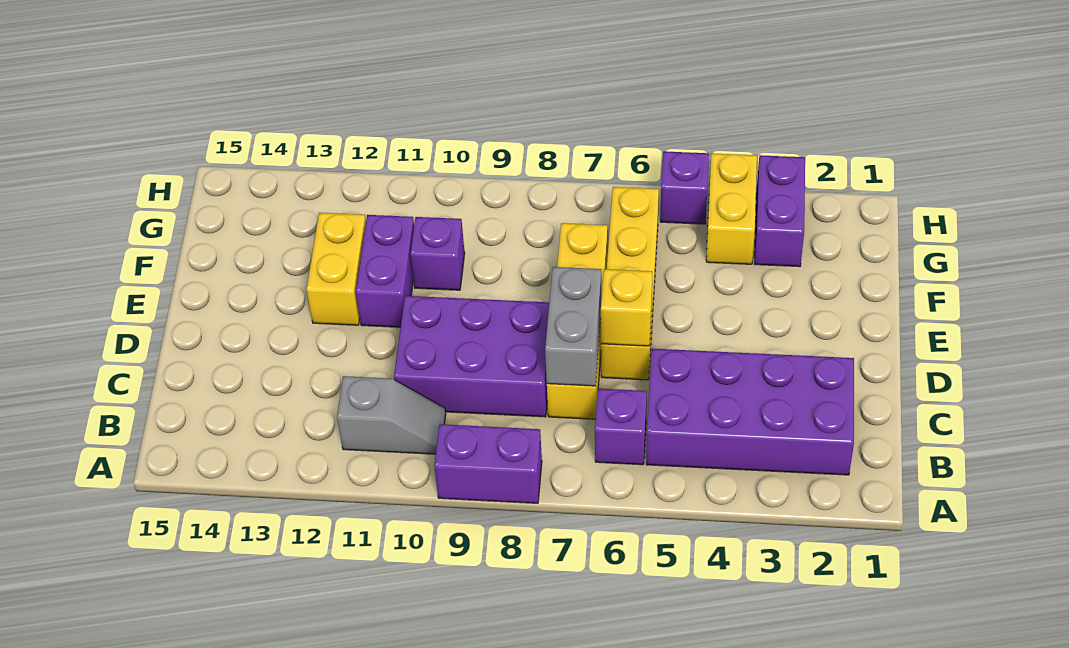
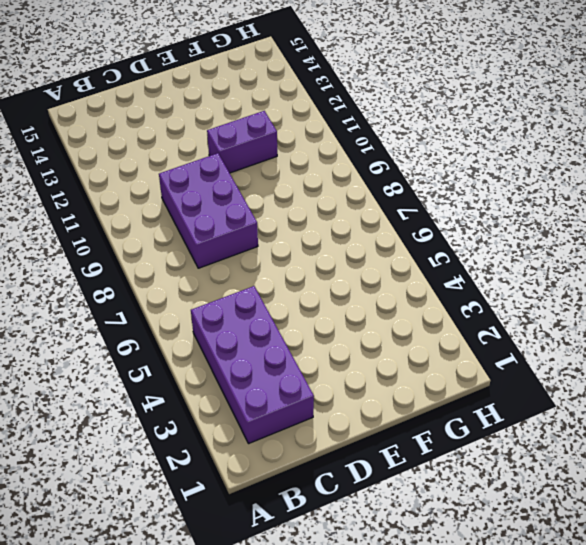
none -> purple 1x2 brick [434,424,542,503]
none -> purple 1x1 brick [595,389,647,465]
none -> grey 1x2 slope [337,376,446,454]

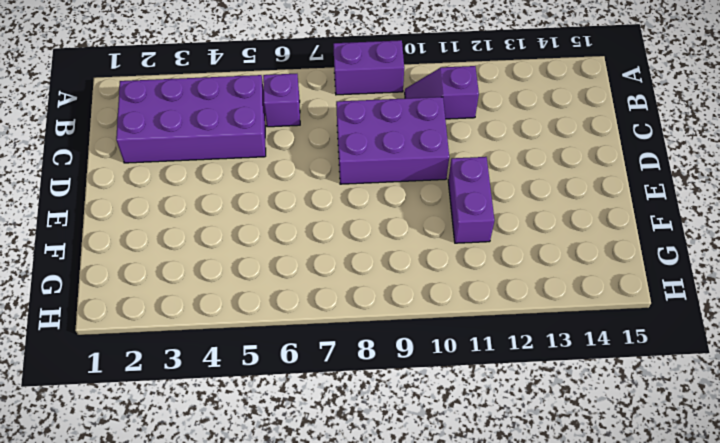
purple 1x2 slope [405,66,479,119] -> grey 1x2 slope [337,376,446,454]
none -> yellow 1x4 brick [547,223,608,419]
none -> yellow 1x4 brick [601,187,659,380]
none -> yellow 1x2 brick [306,213,366,325]

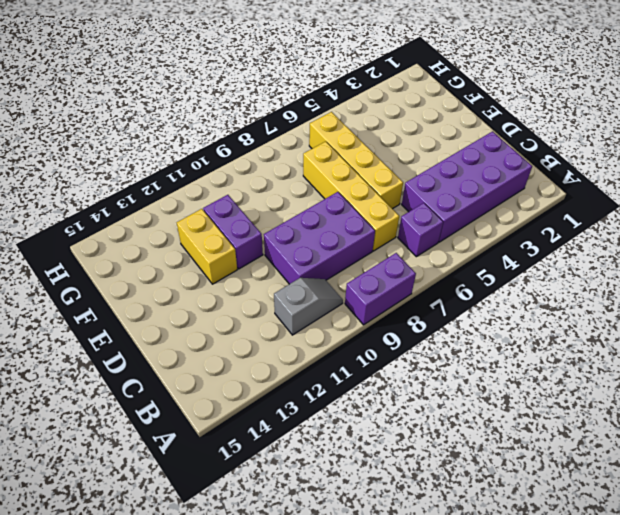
none -> purple 1x1 brick [410,217,465,290]
none -> purple 1x2 brick [754,155,805,267]
none -> yellow 1x2 brick [706,153,757,264]

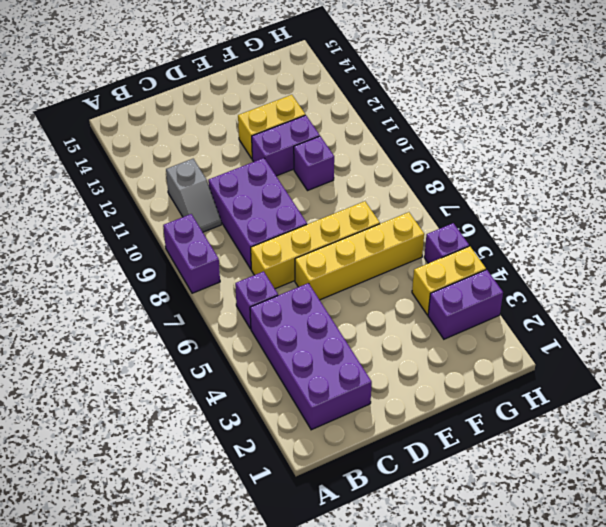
none -> grey 1x2 brick [545,267,602,386]
none -> yellow 1x1 brick [601,269,652,346]

